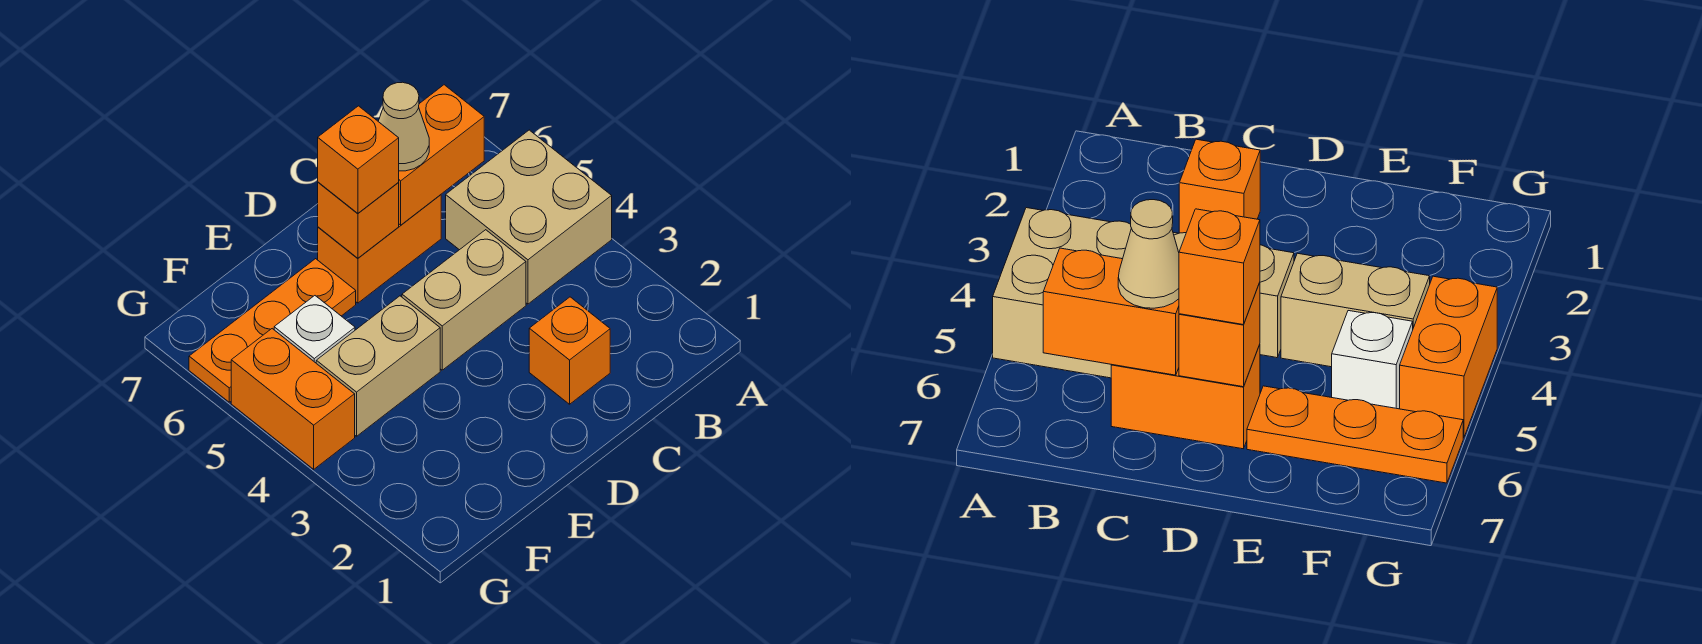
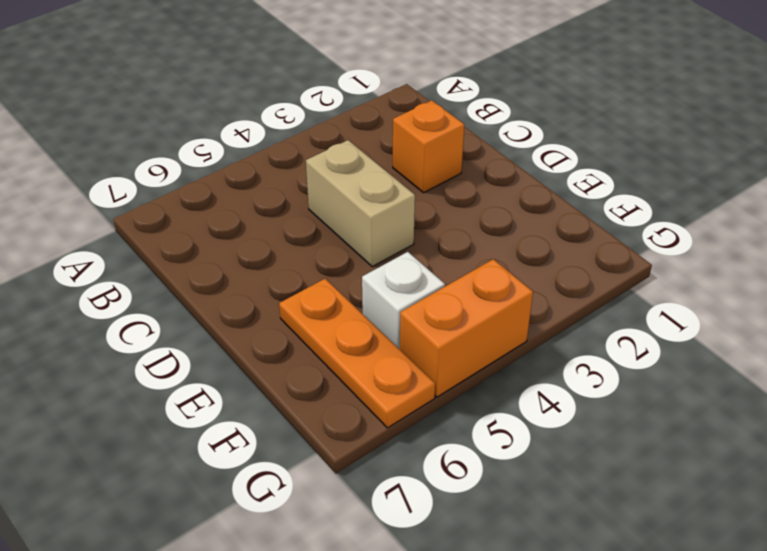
none -> tan 2x2 brick [446,130,612,304]
none -> orange 1x2 brick [318,195,441,303]
none -> tan 1x2 brick [316,296,440,436]

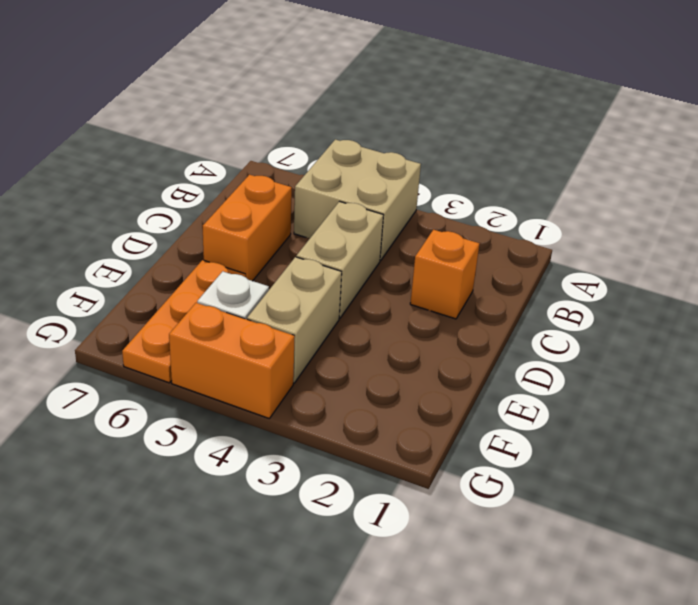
none -> orange 1x2 brick [398,85,484,225]
none -> orange 1x1 brick [318,182,399,258]
none -> tan 1x1 cone [378,82,429,171]

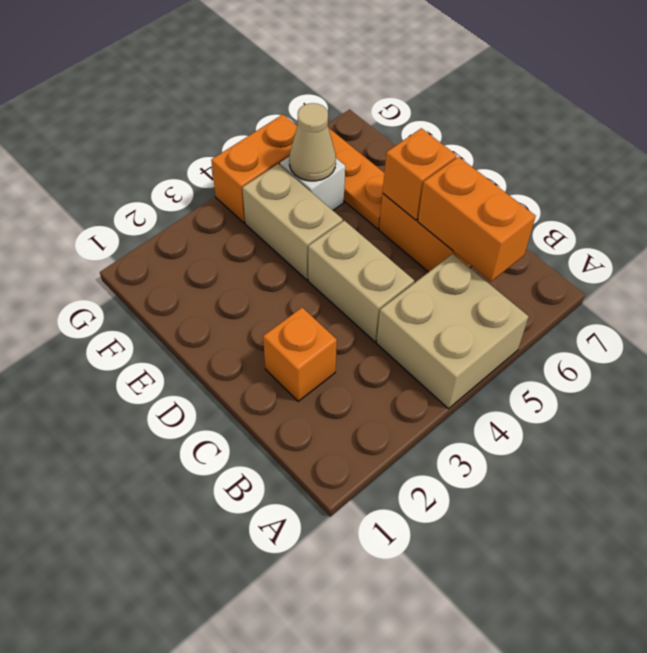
tan 1x1 cone [289,103,336,181] -> tan 1x1 cone moved to [378,82,429,171]
none -> orange 1x1 brick [318,106,399,213]

